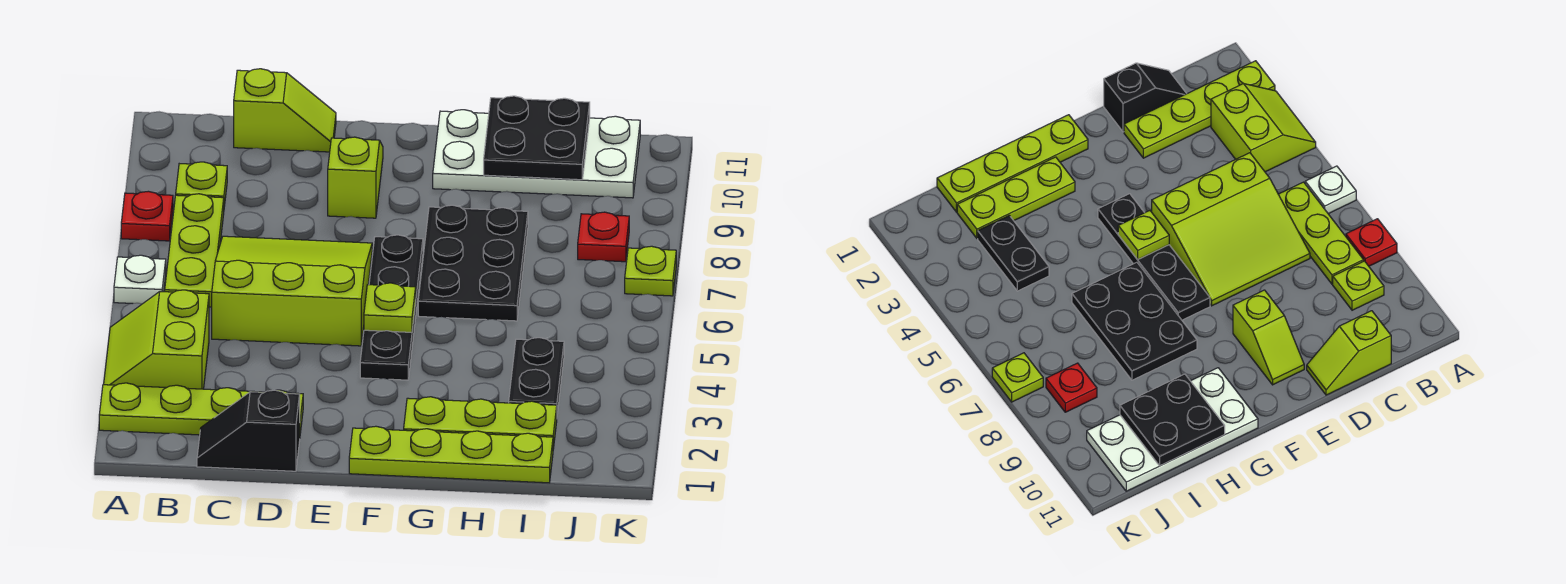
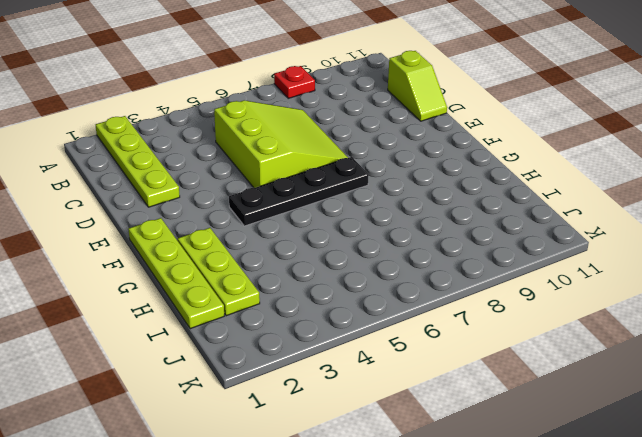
none -> lime 2x2 slope [104,290,209,389]
none -> white 1x1 plate [114,255,166,304]
none -> lime 1x3 plate [165,194,224,307]

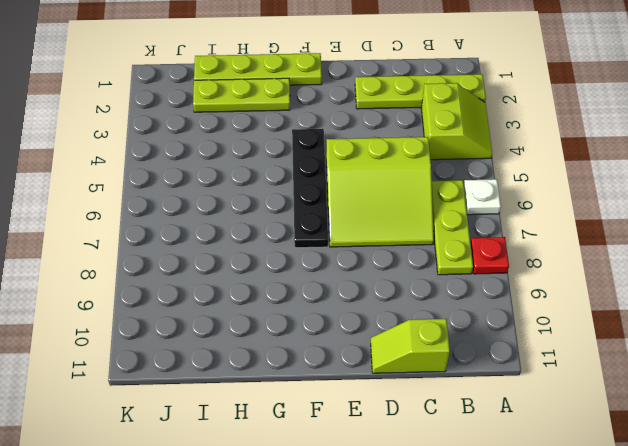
none -> lime 1x1 plate [176,162,227,206]
none -> black 1x2 slope [197,390,300,471]
none -> lime 1x2 slope [328,137,383,218]

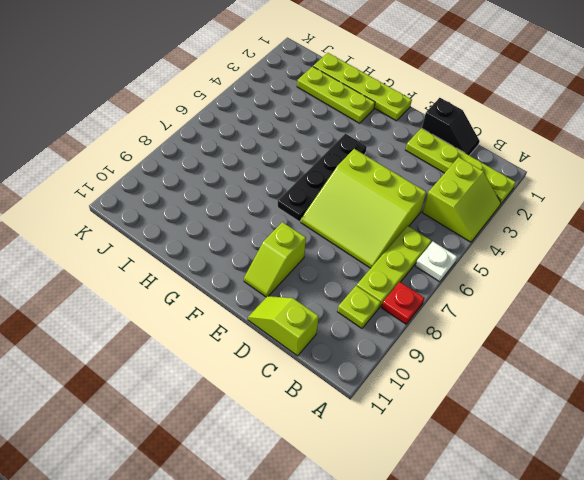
none -> black 2x3 plate [418,205,528,321]
none -> white 2x4 plate [433,110,640,198]
none -> black 1x2 plate [509,338,564,414]

